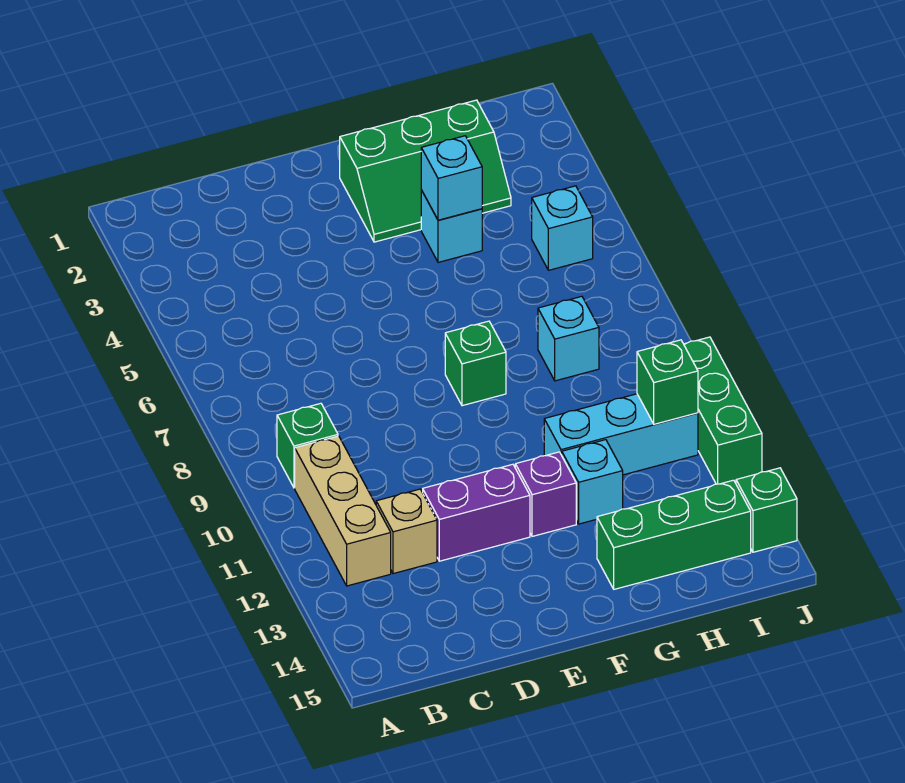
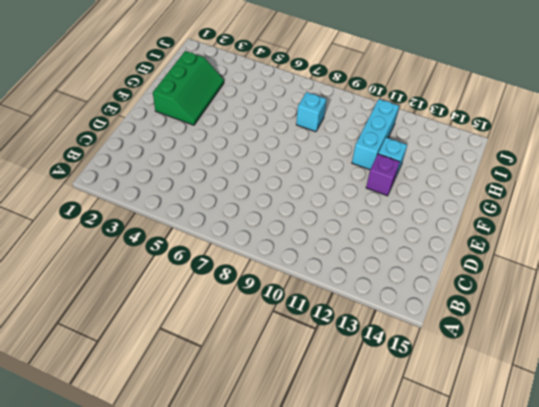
none -> green 1x1 brick [277,403,338,488]
none -> tan 1x3 brick [295,436,391,586]
none -> tan 1x1 brick [376,489,437,574]

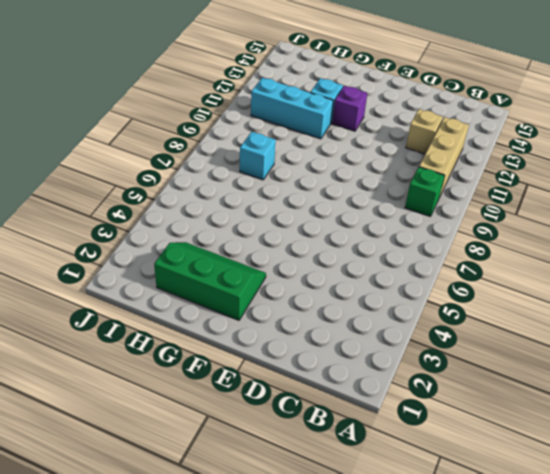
none -> purple 1x2 brick [423,464,530,561]
none -> green 1x1 brick [445,321,506,406]
none -> cyan 1x1 brick [421,190,482,262]

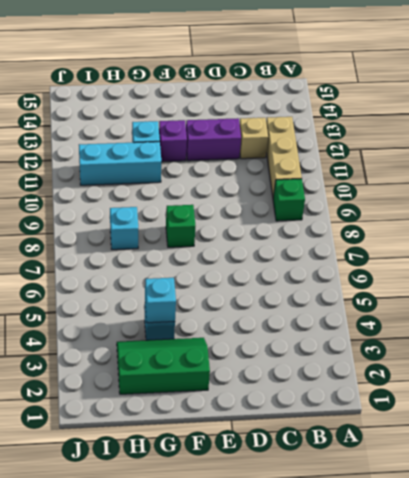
none -> green 1x3 brick [597,480,751,589]
none -> cyan 1x1 brick [532,186,593,270]
none -> green 1x3 brick [684,337,762,484]

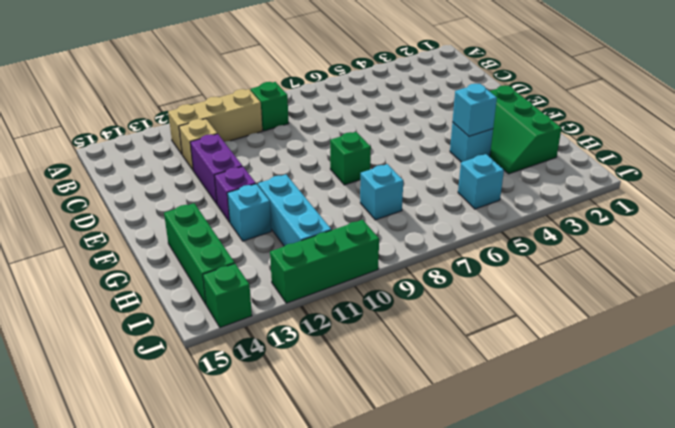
none -> green 1x1 brick [637,340,698,424]

